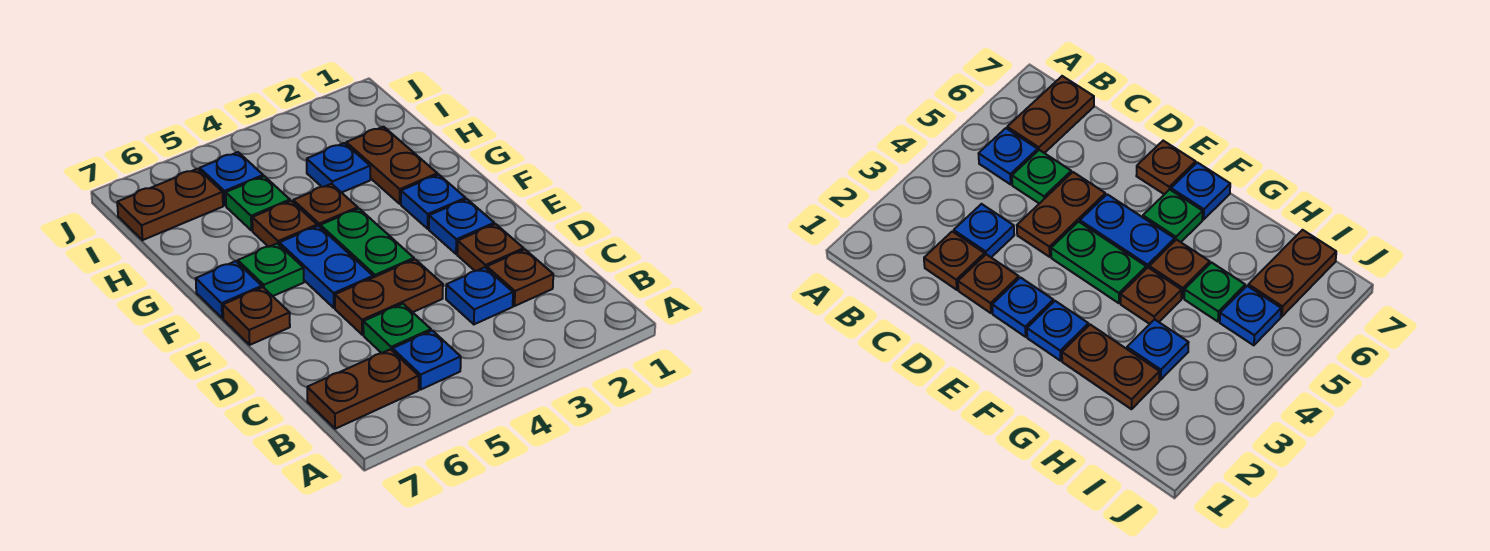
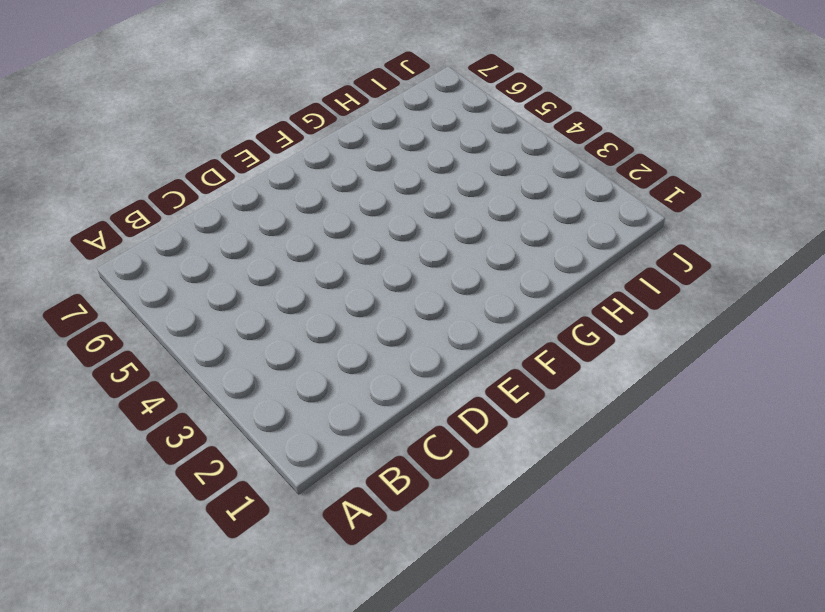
none -> blue 1x1 plate [393,331,461,389]
none -> brown 1x2 plate [307,349,419,429]
none -> brown 1x1 plate [487,250,553,306]

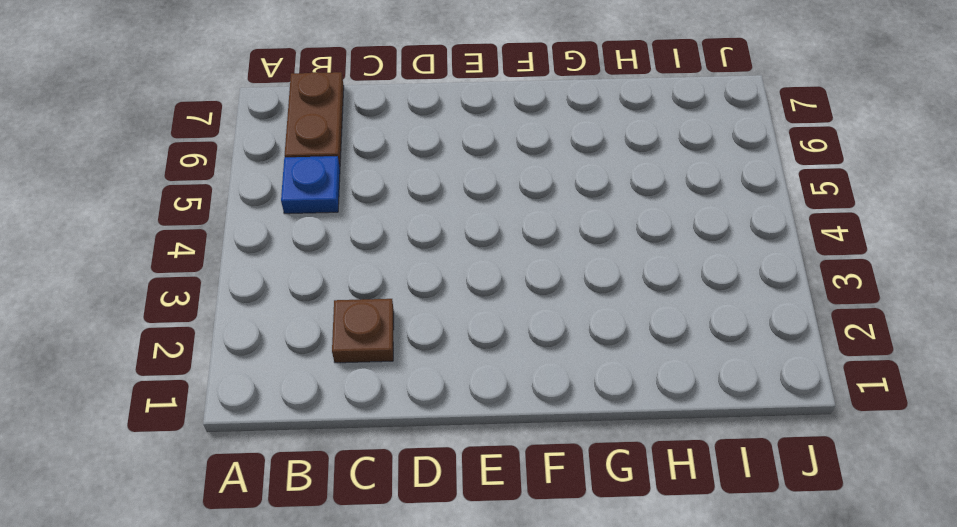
none -> blue 1x1 plate [446,267,513,324]
none -> green 1x1 plate [363,304,431,353]
none -> brown 1x1 plate [457,224,524,271]

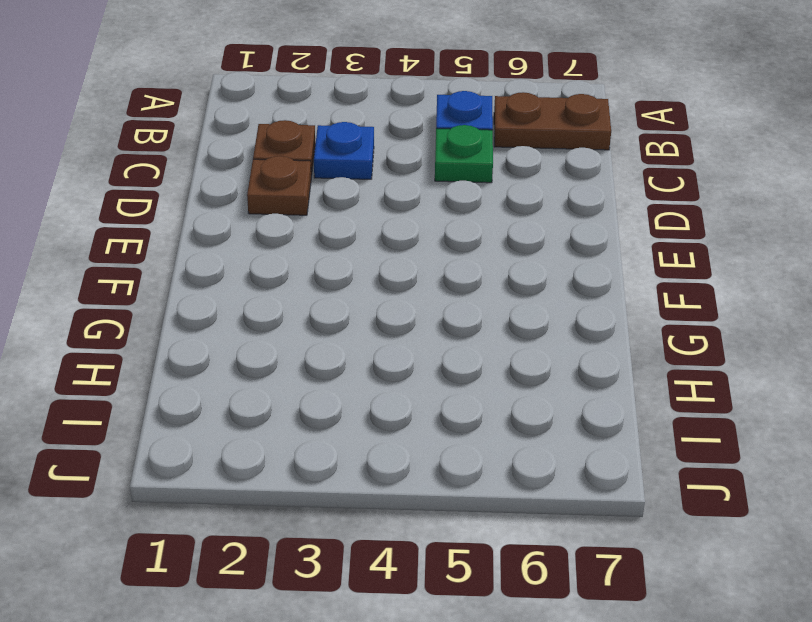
none -> brown 1x2 plate [335,259,443,335]
none -> blue 1x1 plate [429,199,494,254]
none -> green 1x2 plate [320,209,414,278]

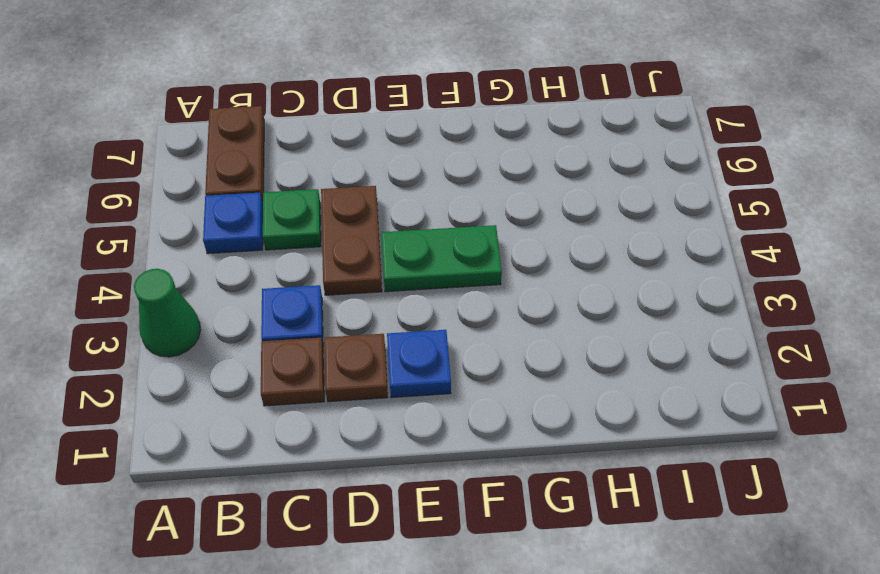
green 1x1 cone [134,269,201,357] -> none
none -> blue 1x2 plate [279,226,373,308]
none -> brown 1x1 plate [223,287,290,345]
none -> blue 1x1 plate [401,174,466,229]

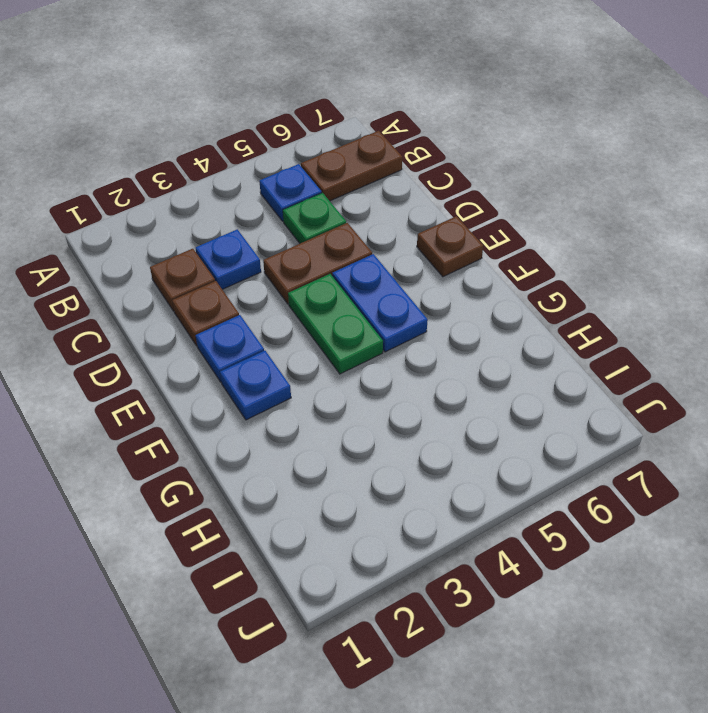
none -> green 1x1 plate [238,243,304,296]
none -> blue 1x1 plate [196,261,262,318]
none -> brown 1x2 plate [346,127,437,204]

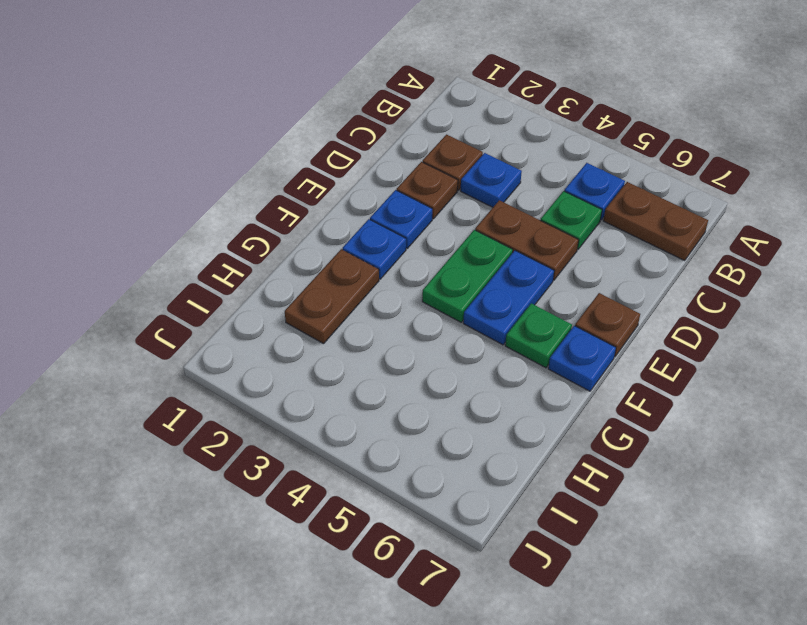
none -> brown 1x1 plate [293,184,358,227]
none -> brown 1x1 plate [252,201,317,247]
none -> blue 1x1 plate [307,143,370,193]

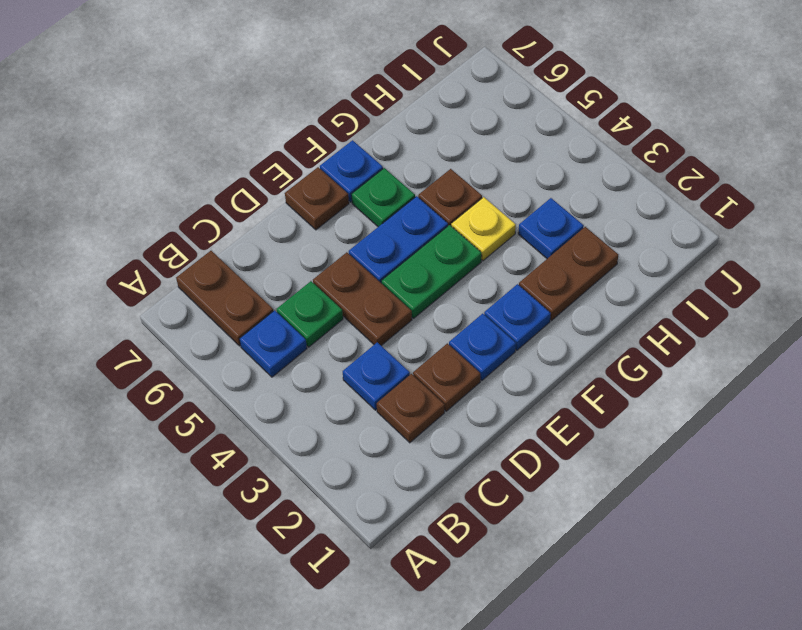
yellow 1x1 plate [451,197,516,261] -> brown 1x1 plate [293,184,358,227]
none -> green 1x1 plate [226,176,290,231]
none -> blue 1x1 plate [200,152,263,206]
none -> brown 1x2 plate [117,169,223,240]

